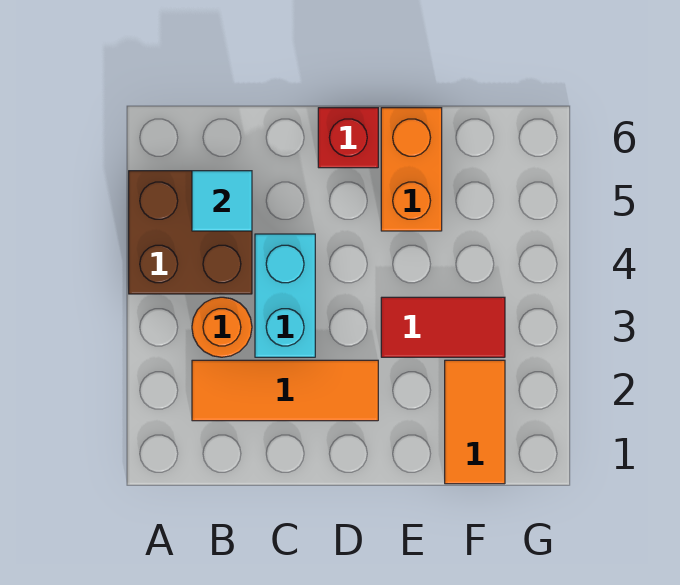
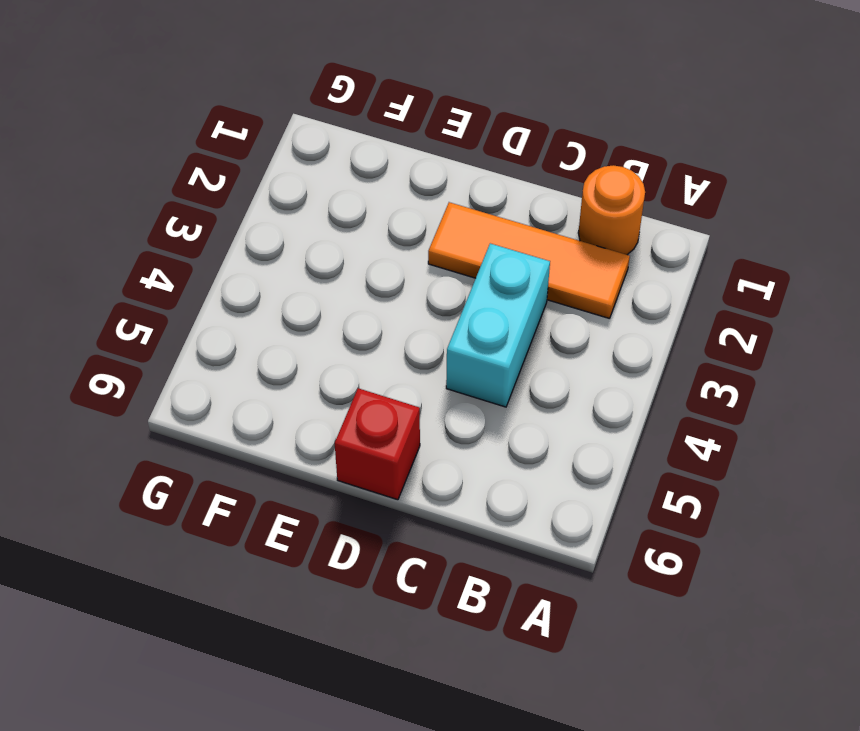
orange 1x1 round brick [578,165,645,255] -> orange 1x1 round brick moved to [192,297,252,357]
none -> brown 2x2 brick [129,171,252,294]
none -> red 1x2 tile [381,297,505,357]

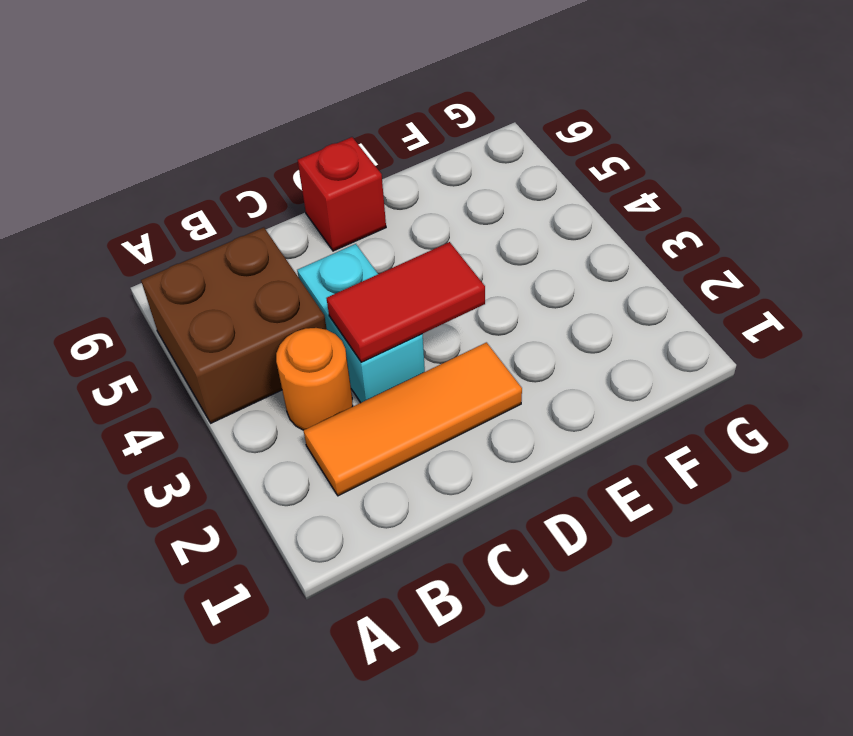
red 1x2 tile [326,242,485,362] -> red 1x2 tile moved to [381,297,505,357]
none -> orange 1x2 brick [381,108,442,231]
none -> orange 1x2 tile [445,360,505,484]

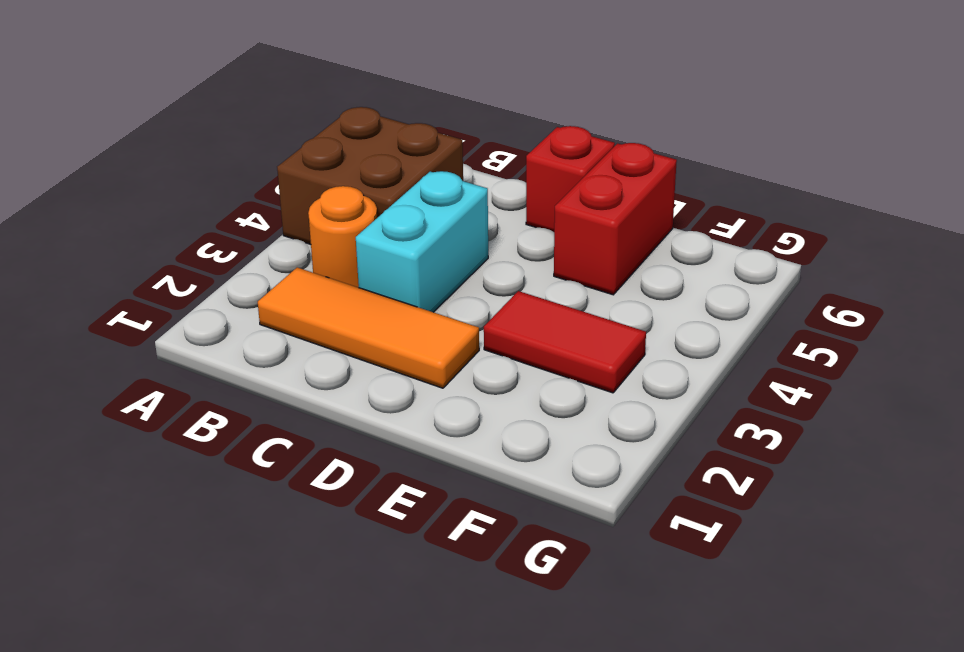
red 1x2 brick [554,143,677,295] -> orange 1x2 brick [381,108,442,231]
none -> orange 1x2 tile [445,360,505,484]
none -> cyan 1x1 tile [192,171,252,231]

